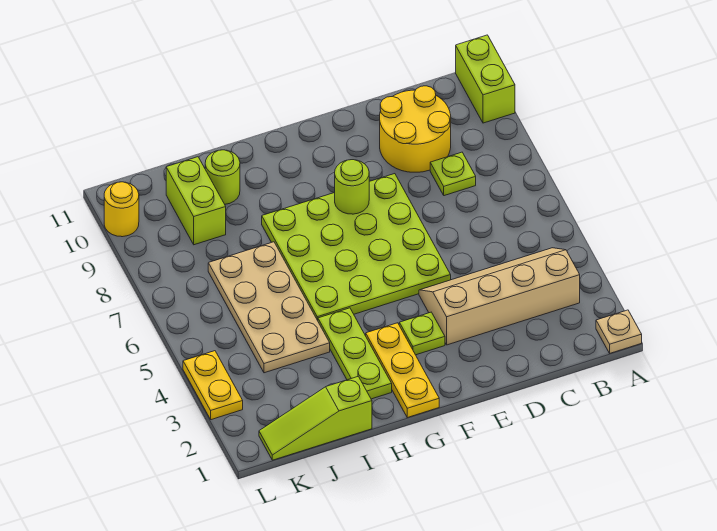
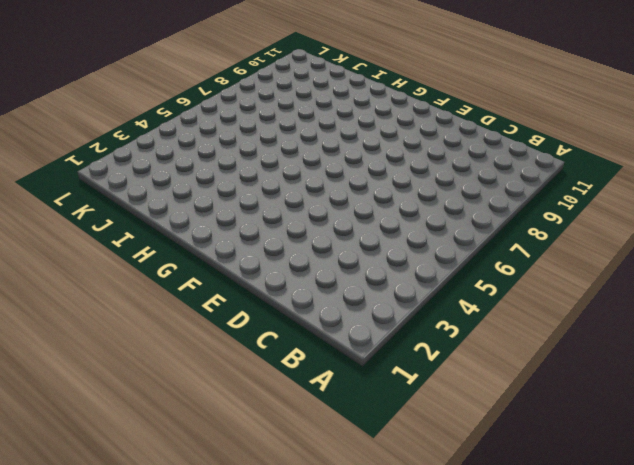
none -> tan 1x1 plate [596,310,642,353]
none -> lime 1x2 brick [456,35,515,123]
none -> tan 2x4 slope [419,248,580,345]

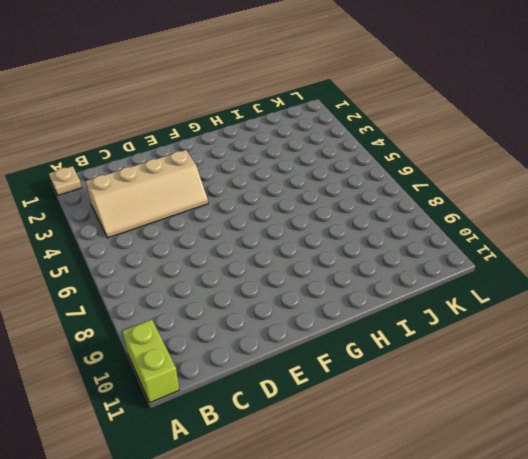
none -> lime 1x1 plate [430,152,476,196]
none -> yellow 2x2 round brick [380,86,451,172]
none -> lime 4x4 plate [262,174,451,321]

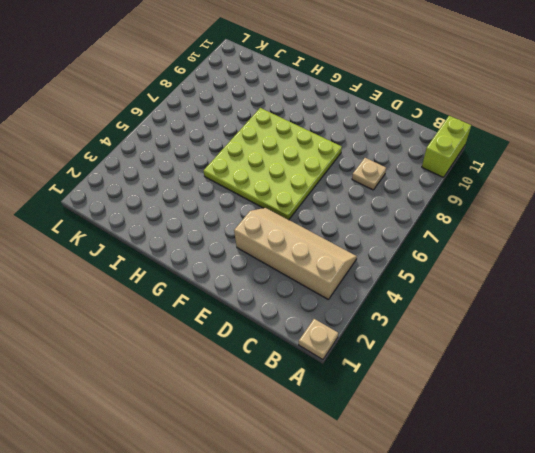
tan 1x1 plate [352,158,386,190] -> lime 1x1 plate [430,152,476,196]
none -> yellow 2x2 round brick [380,86,451,172]
none -> lime 1x1 plate [399,312,445,355]
none -> yellow 1x3 plate [366,323,439,418]

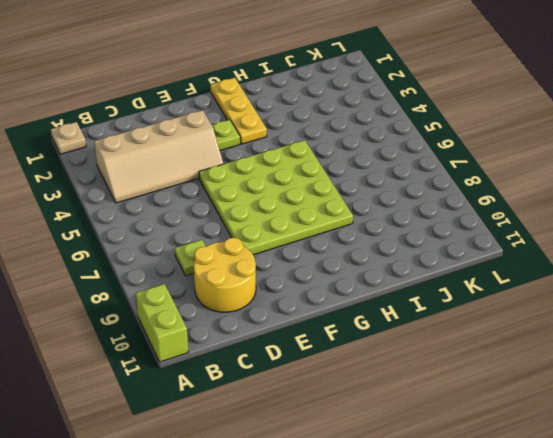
none -> lime 1x3 plate [318,308,392,399]
none -> lime 1x3 slope [259,376,372,460]
none -> tan 2x4 plate [208,242,330,373]

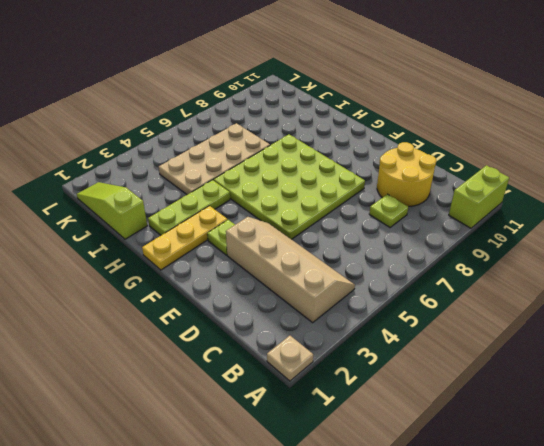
none -> lime 1x1 round brick [205,150,240,204]
none -> lime 1x2 brick [166,157,226,245]
none -> yellow 1x2 plate [183,351,243,420]

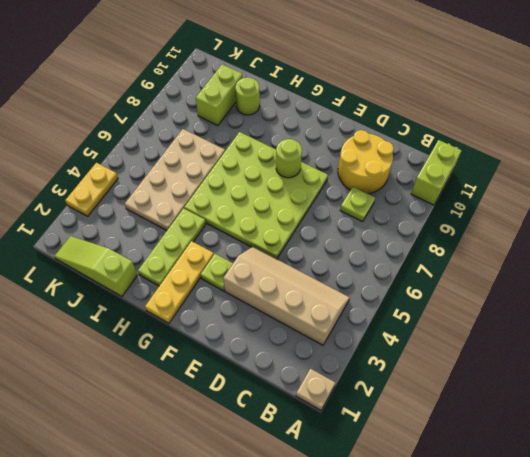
none -> yellow 1x1 round brick [104,182,139,237]

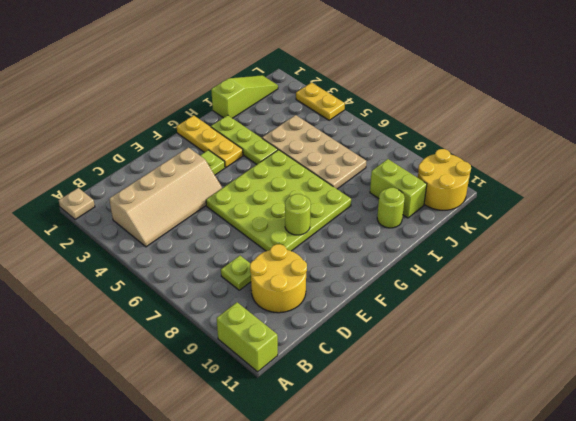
yellow 2x2 round brick [418,149,471,210] -> yellow 1x1 round brick [104,182,139,237]

